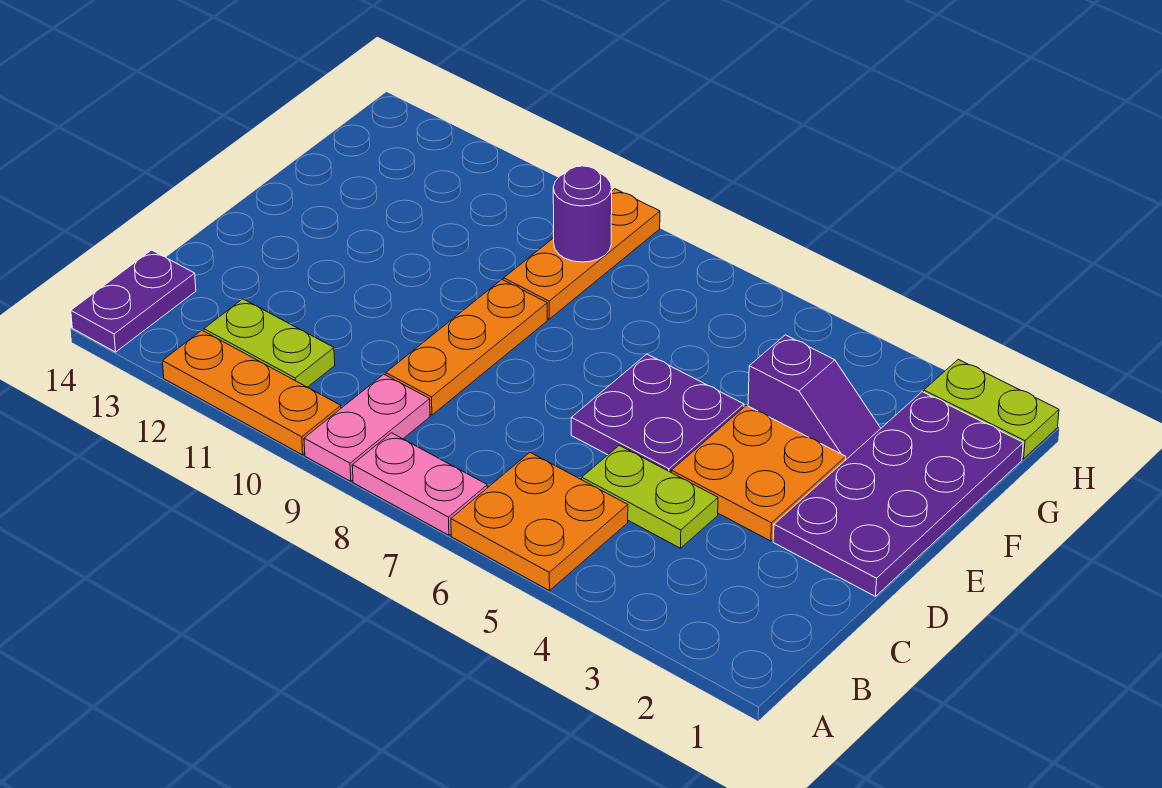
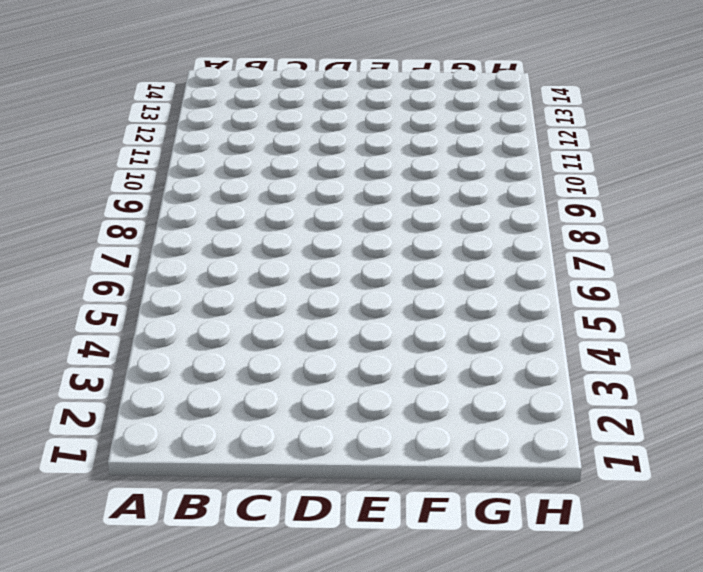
none -> orange 2x2 plate [451,453,628,591]
none -> pink 1x2 plate [352,433,487,535]
none -> pink 1x2 plate [304,374,430,481]

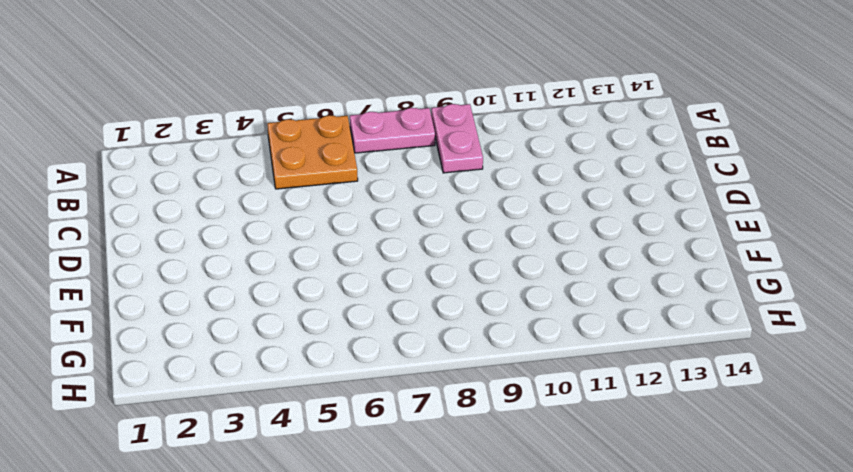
none -> orange 1x3 plate [163,330,341,455]
none -> purple 1x2 plate [71,250,196,352]
none -> lime 1x2 plate [204,299,335,387]

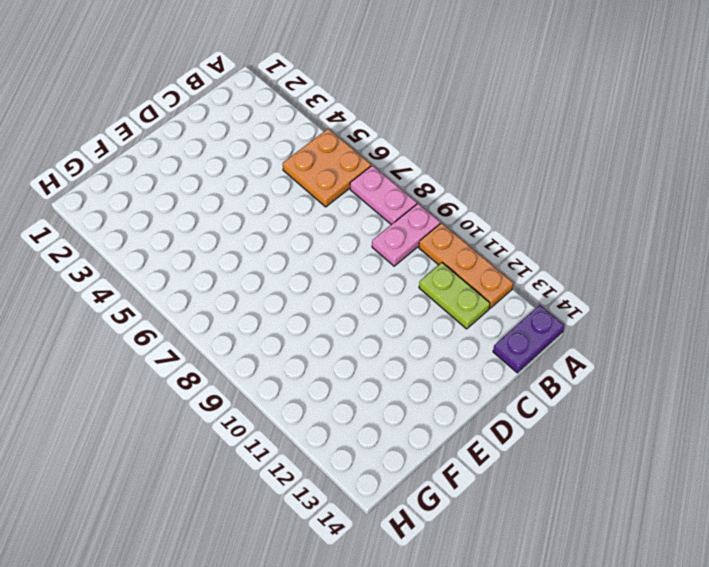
none -> lime 1x2 plate [582,445,718,548]
none -> orange 1x3 plate [386,280,547,415]
none -> purple 2x4 plate [773,392,1023,596]

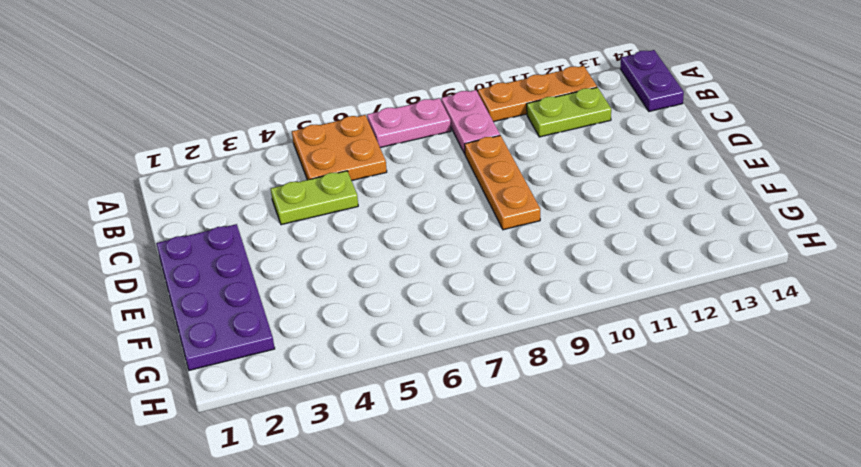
none -> orange 2x2 plate [671,405,846,541]
none -> purple 2x2 plate [571,354,744,472]
none -> purple 1x2 slope [748,335,881,459]

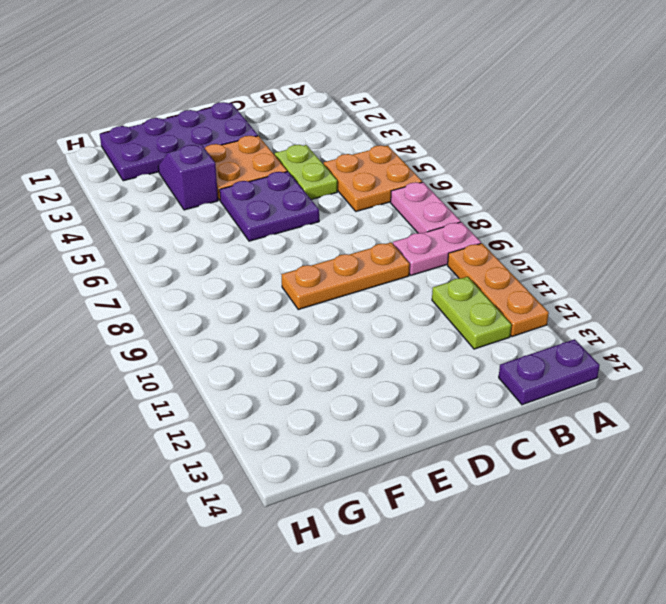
none -> orange 1x3 plate [504,189,660,319]
none -> lime 1x2 plate [924,359,1059,459]
none -> purple 1x1 round brick [553,166,612,262]

